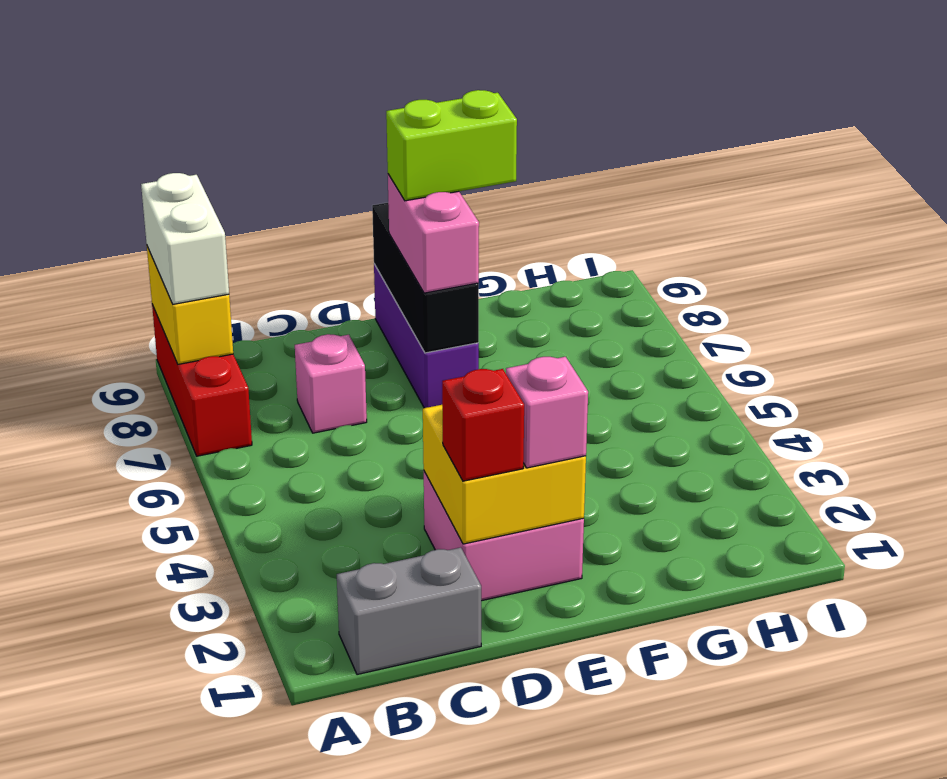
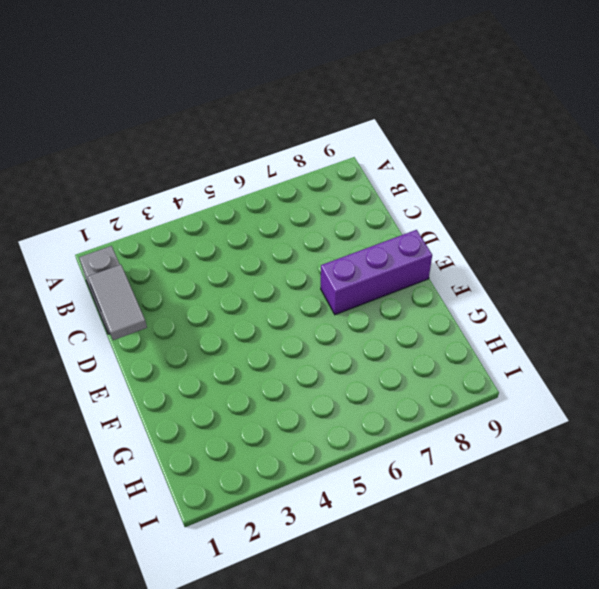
grey 1x2 tile [88,265,147,340] -> none
none -> red 1x3 brick [152,305,252,456]
none -> pink 1x1 brick [295,334,367,433]
none -> pink 2x2 brick [424,472,584,601]

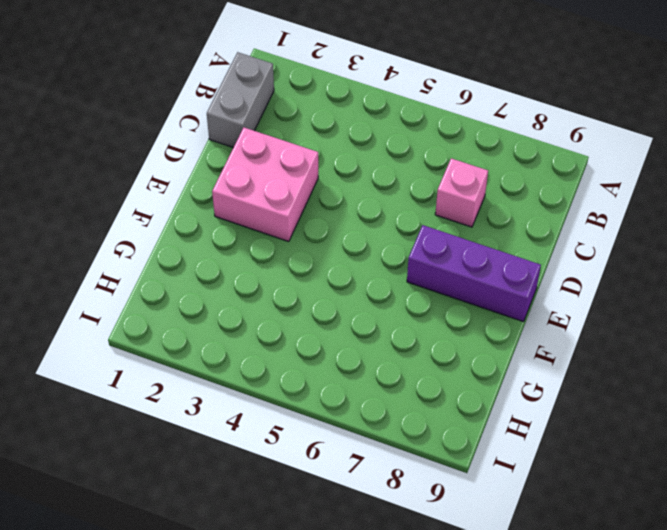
none -> red 1x3 brick [152,305,252,456]
none -> yellow 1x2 brick [147,247,233,364]
none -> yellow 2x2 brick [423,405,586,544]

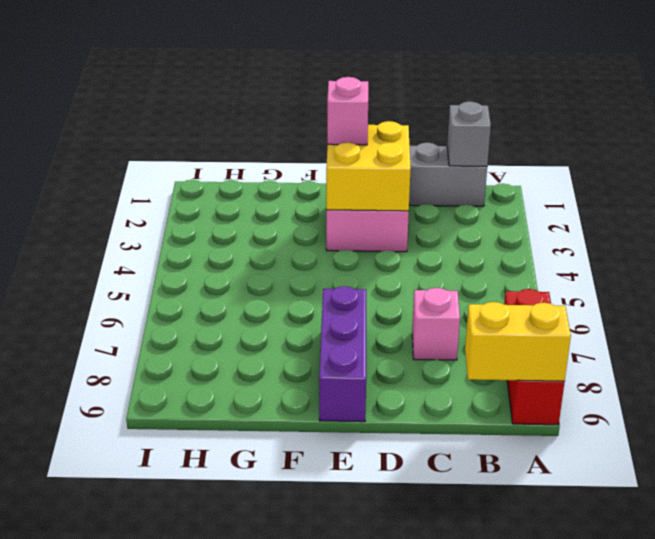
yellow 1x2 brick [465,302,571,381] -> yellow 1x2 brick turned to [147,247,233,364]
grey 1x1 brick [447,101,491,166] -> none
none -> black 1x3 brick [372,203,479,353]
none -> white 1x2 brick [141,173,229,304]
none -> red 1x1 brick [442,369,524,481]

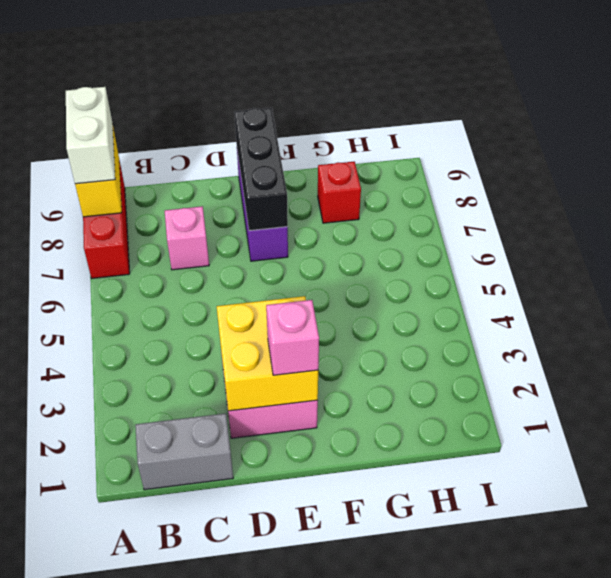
red 1x1 brick [318,162,361,223] -> red 1x1 brick moved to [442,369,524,481]
none -> pink 1x2 brick [388,174,479,293]
none -> lime 1x2 brick [386,90,517,201]

